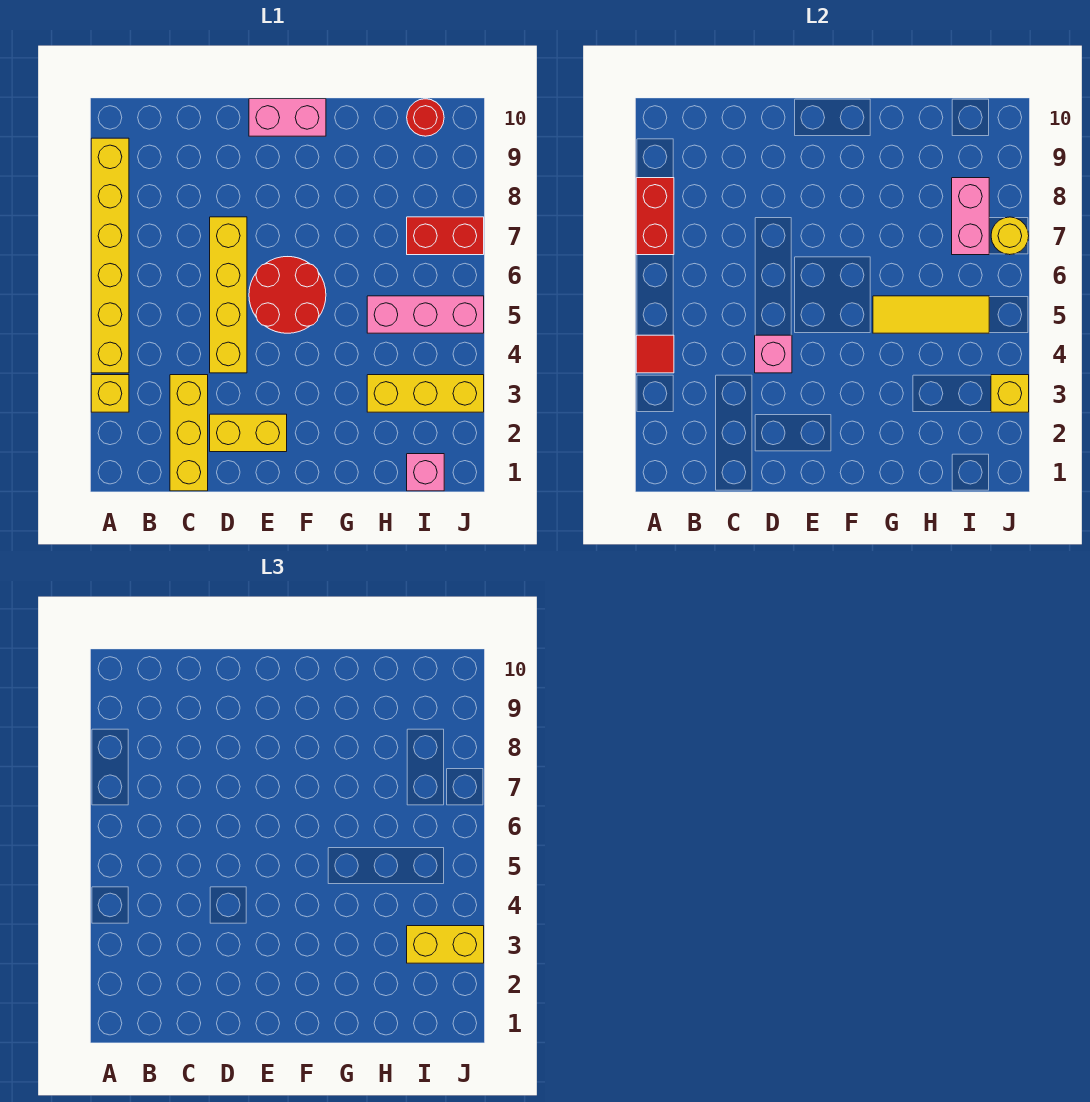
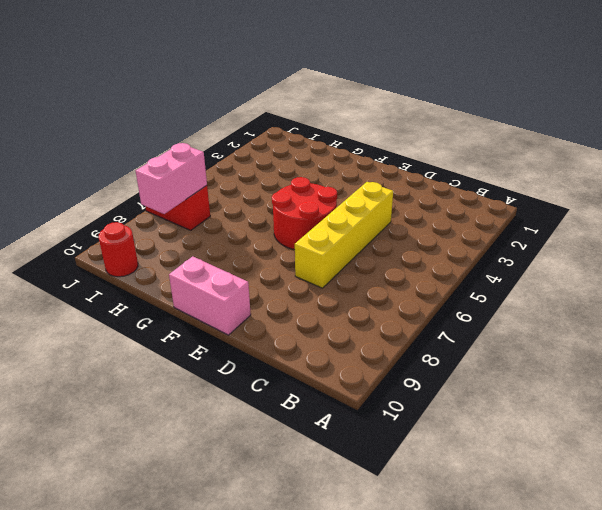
none -> yellow 1x1 brick [91,375,129,412]
none -> yellow 1x6 brick [91,138,129,373]
none -> yellow 1x3 brick [170,375,208,491]

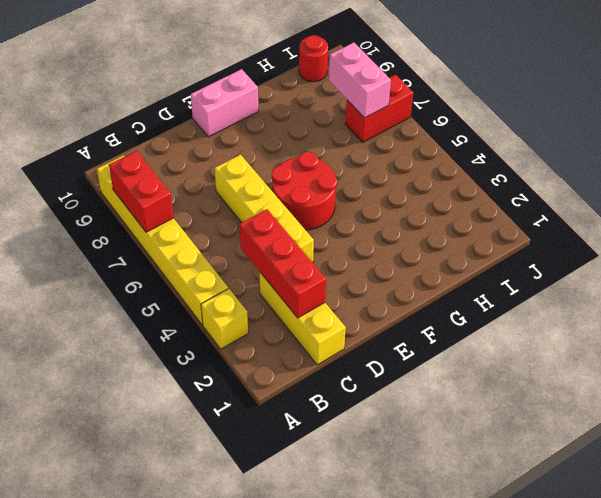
red 1x3 brick [240,209,326,318] -> none
none -> yellow 1x2 brick [210,414,287,452]
none -> yellow 1x3 brick [367,375,484,412]
none -> pink 1x3 brick [367,296,484,333]

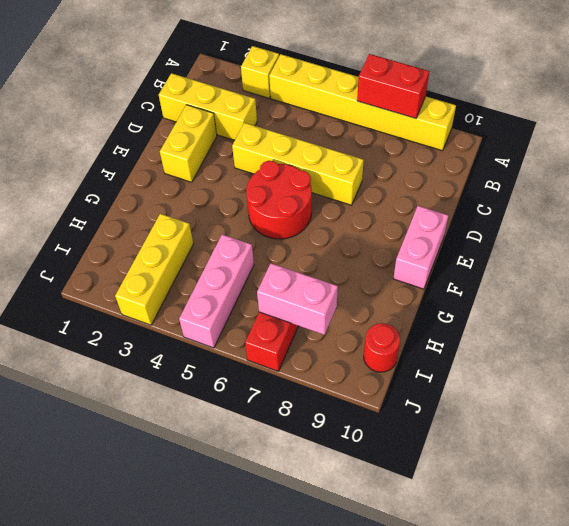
none -> pink 1x1 brick [407,454,444,491]
none -> red 1x1 tile [636,335,674,373]
none -> pink 1x1 brick [755,335,792,373]

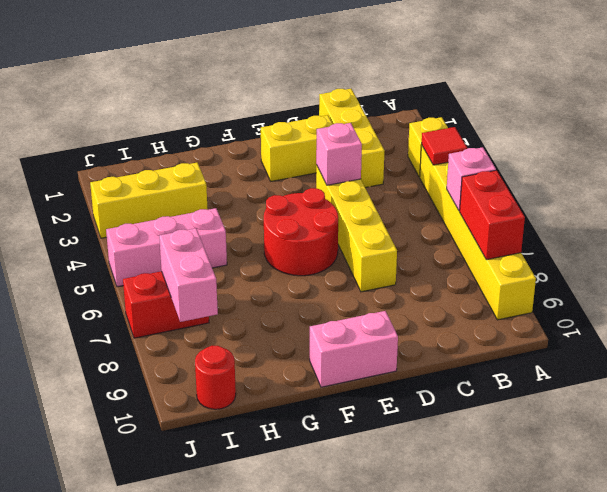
pink 1x1 brick [447,147,496,211] -> pink 1x1 brick moved to [407,454,444,491]
none -> yellow 1x3 tile [873,296,989,333]
none -> yellow 1x1 brick [991,375,1029,412]
none -> yellow 1x1 round brick [991,217,1029,255]

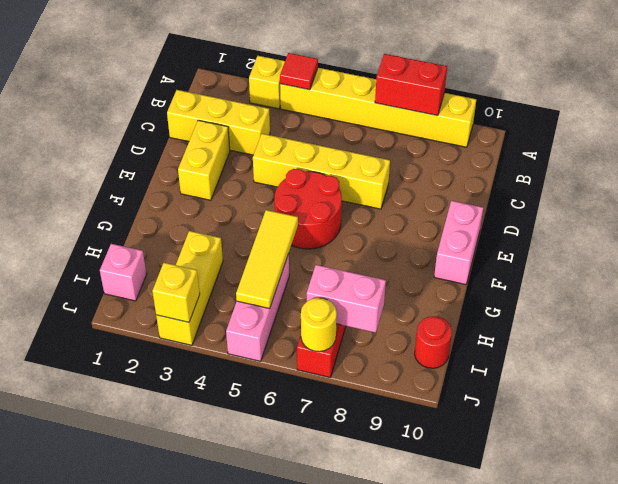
none -> pink 1x1 brick [755,335,792,373]
none -> yellow 1x2 brick [407,926,484,963]

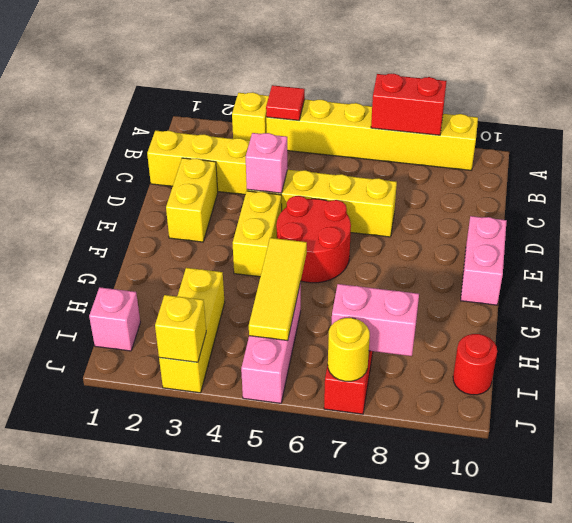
yellow 1x2 brick [233,191,282,277] -> yellow 1x2 brick moved to [407,926,484,963]

